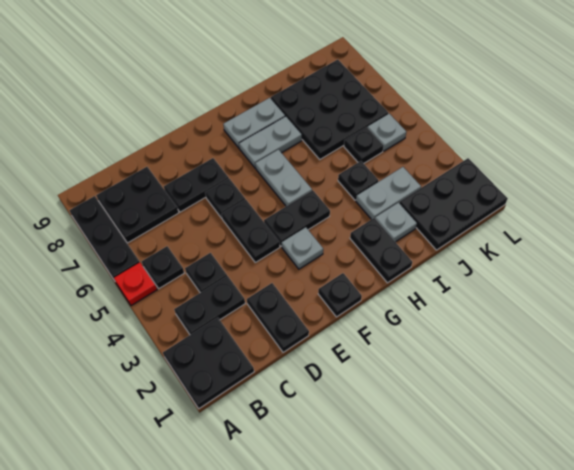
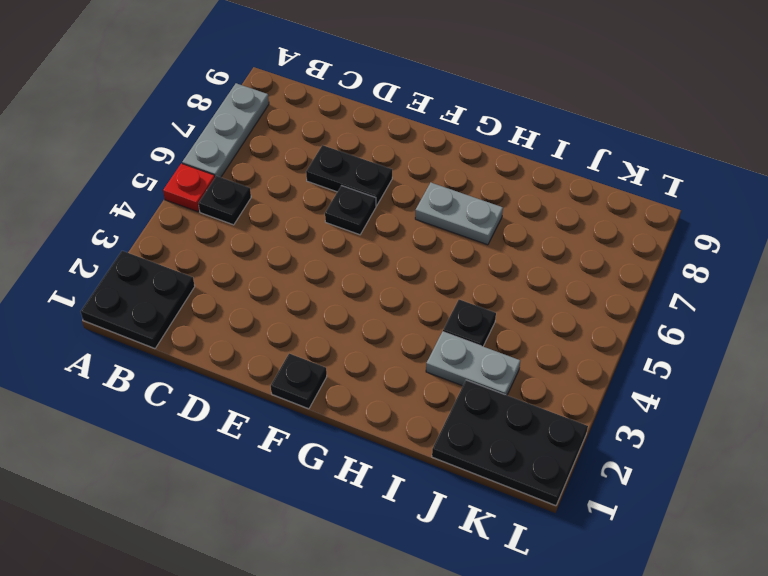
grey 1x3 plate [182,83,269,177] -> black 1x3 plate [69,196,140,279]
none -> black 1x2 plate [174,276,245,335]
none -> black 2x2 plate [96,167,179,243]
none -> black 1x1 plate [185,253,227,293]

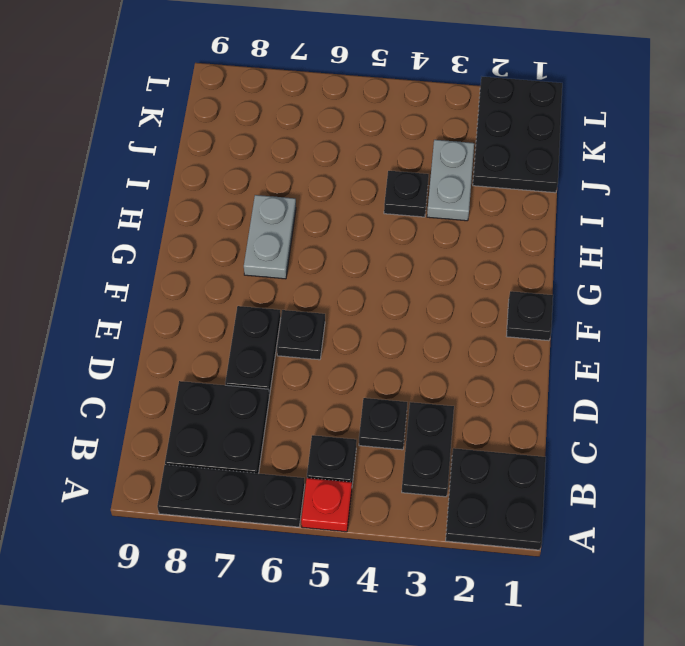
none -> black 1x2 plate [247,283,309,352]
none -> black 1x2 plate [222,199,280,262]
none -> grey 1x1 plate [282,227,323,269]

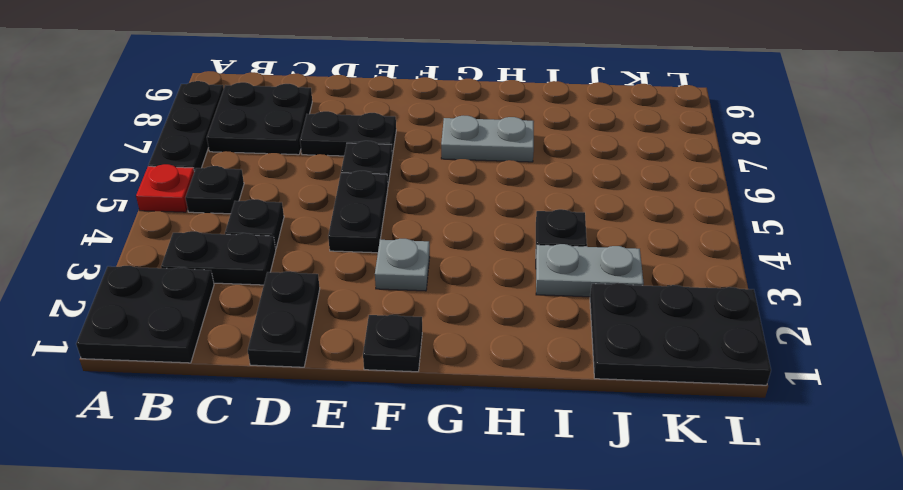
none -> black 1x2 plate [264,190,330,246]
none -> grey 1x2 plate [255,150,312,206]
none -> grey 1x2 plate [223,98,285,148]

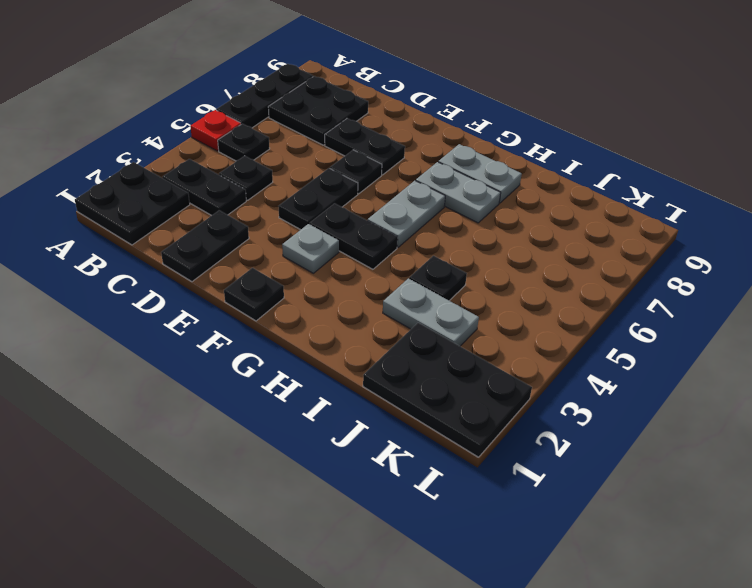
none -> black 1x2 plate [350,218,412,283]
none -> grey 1x1 plate [375,203,417,242]
none -> black 3x3 plate [271,60,388,159]

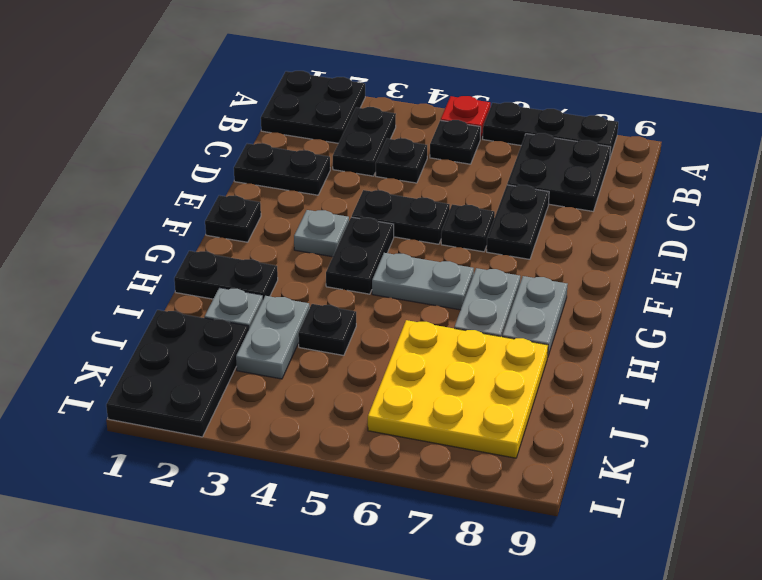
yellow 3x3 plate [368,320,548,458] -> black 3x3 plate [271,60,388,159]
none -> black 1x1 plate [344,127,384,163]
none -> grey 1x1 plate [367,114,406,151]

